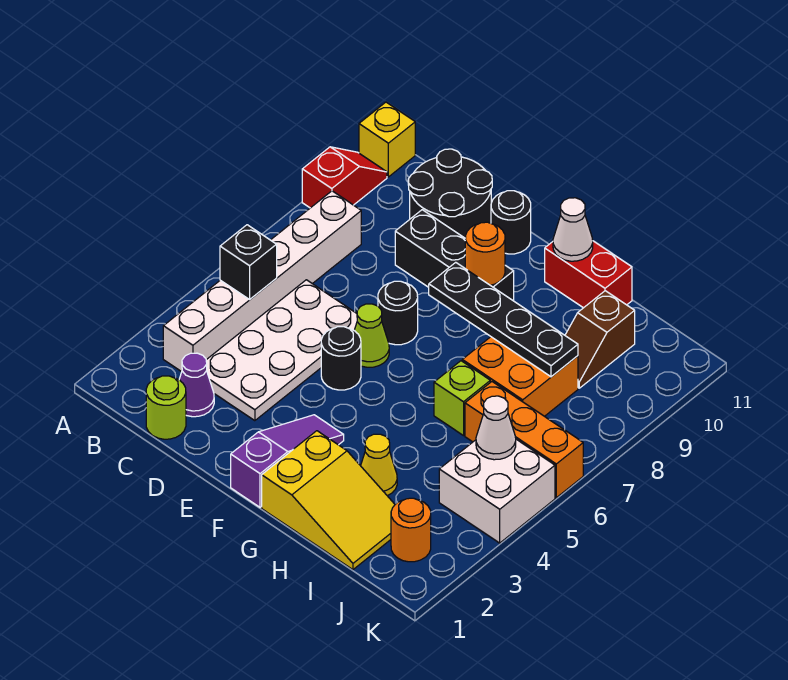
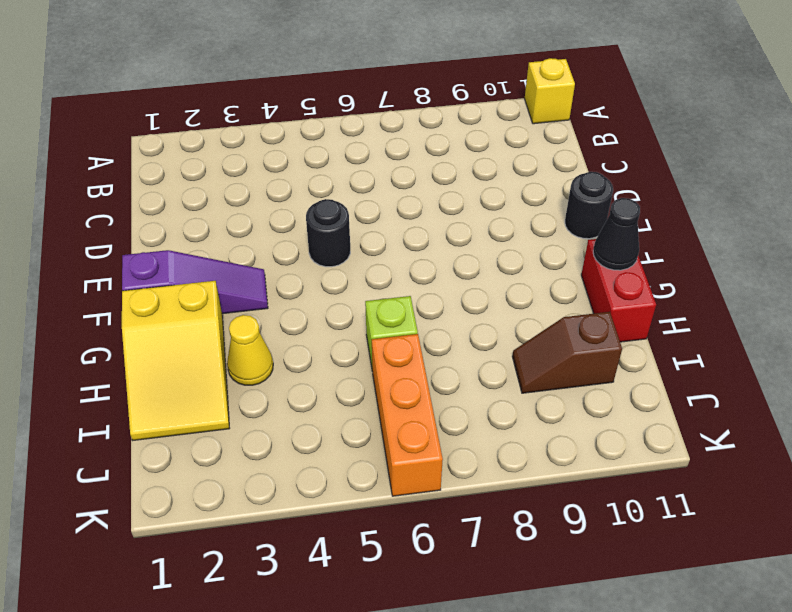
black 1x1 cone [593,198,640,270] -> white 1x1 cone [553,198,593,261]
none -> red 1x2 slope [302,147,387,208]
none -> white 1x6 brick [163,191,361,372]
none -> lime 1x1 round brick [146,376,186,439]

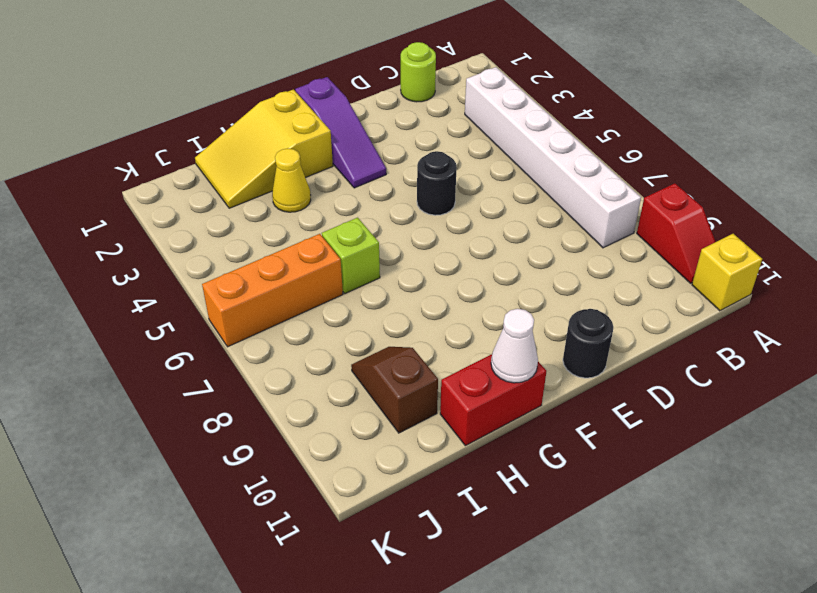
none -> purple 1x1 cone [179,353,214,417]
none -> white 2x4 plate [206,280,357,421]
none -> black 2x2 round brick [408,149,492,238]

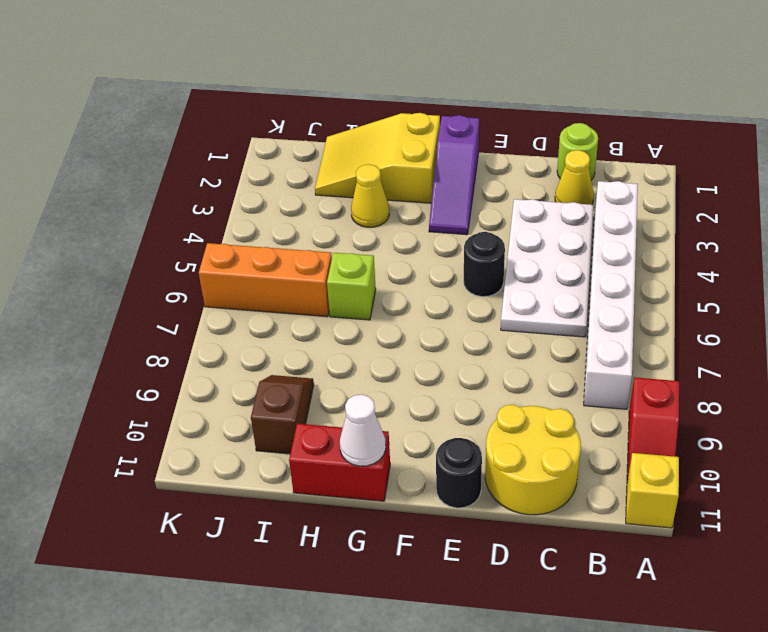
yellow 1x1 cone [555,150,594,205] -> purple 1x1 cone [179,353,214,417]
yellow 2x2 round brick [485,405,581,515] -> black 2x2 round brick [408,149,492,238]
none -> black 1x3 brick [395,210,514,301]
none -> lime 1x1 cone [354,304,389,367]
none -> black 1x1 round brick [378,281,418,345]

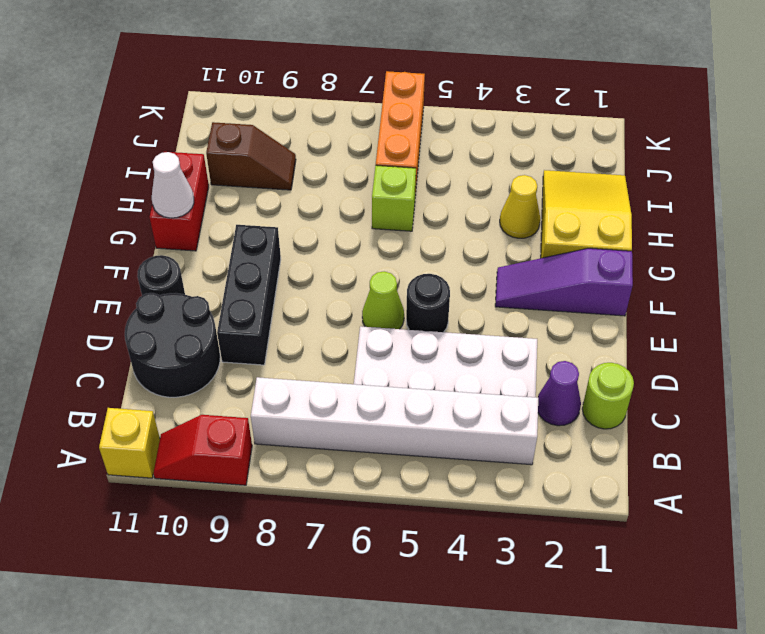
none -> black 1x1 round brick [378,281,418,345]
none -> orange 2x2 brick [462,337,578,416]
none -> orange 1x1 round brick [391,498,431,562]

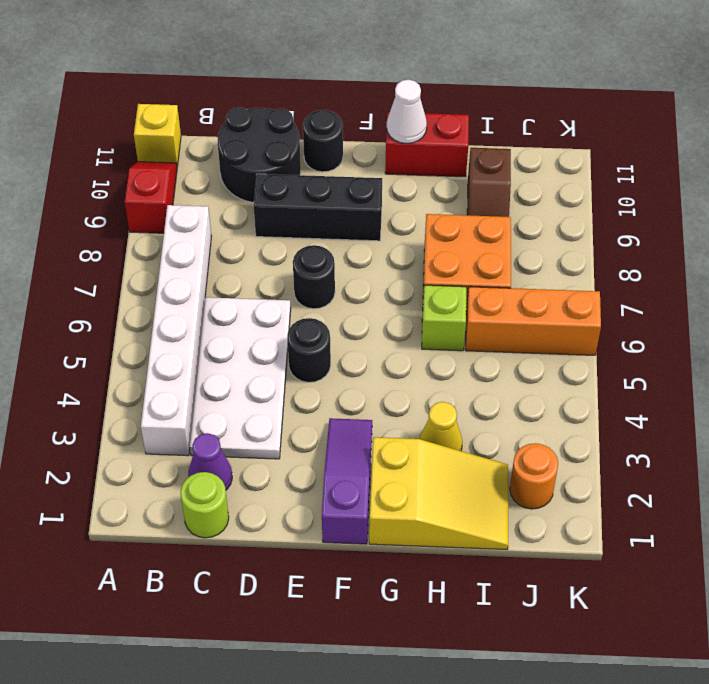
none -> lime 1x1 cone [354,304,389,367]
none -> white 2x2 brick [439,439,555,543]
none -> black 1x1 brick [220,225,277,299]

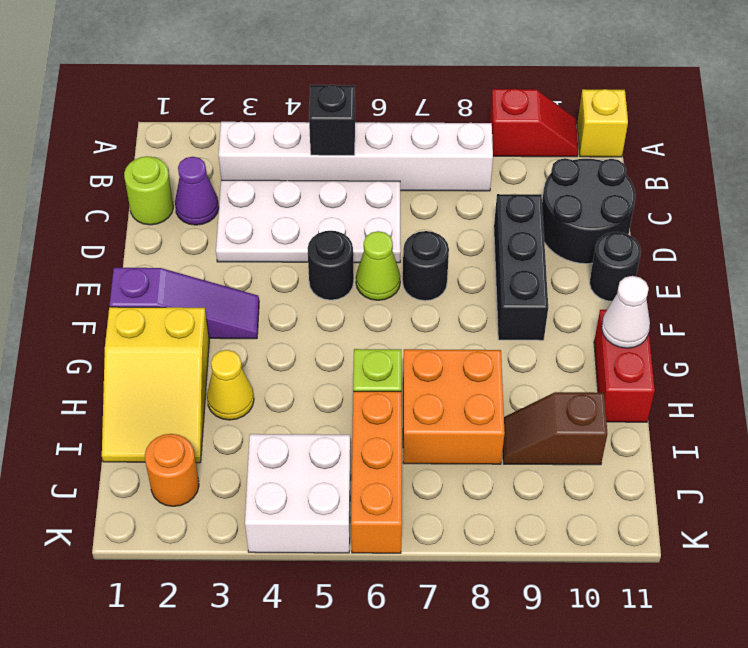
none -> black 1x4 plate [429,262,578,377]
none -> orange 1x1 round brick [465,222,505,285]
none -> white 1x1 cone [476,396,516,460]

